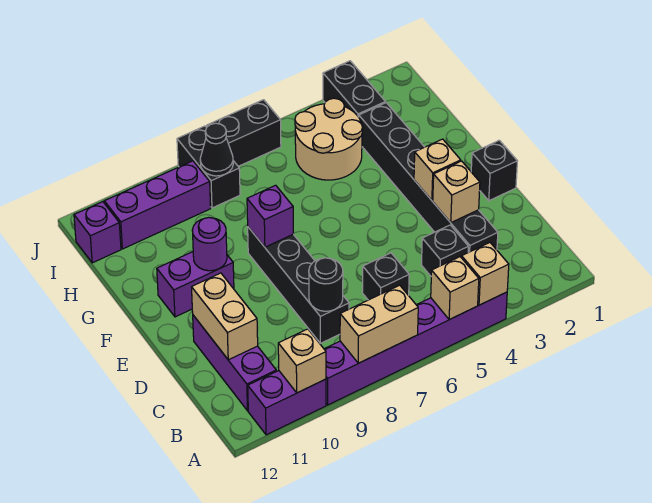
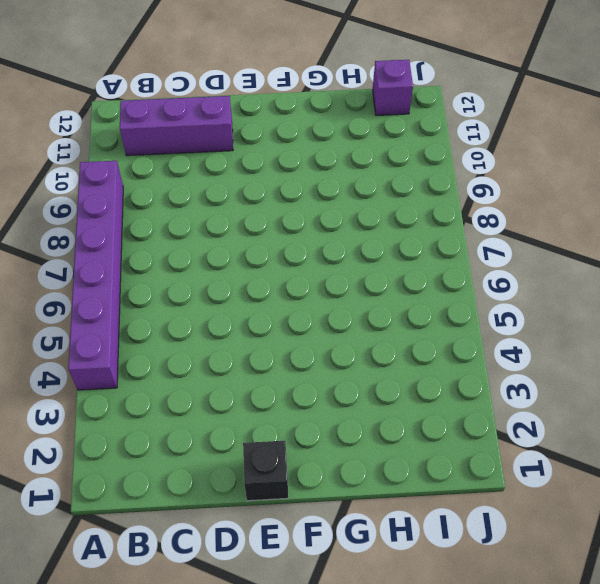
none -> purple 1x2 brick [248,371,326,435]
none -> black 1x6 brick [359,103,498,252]
none -> black 1x1 brick [421,225,468,276]

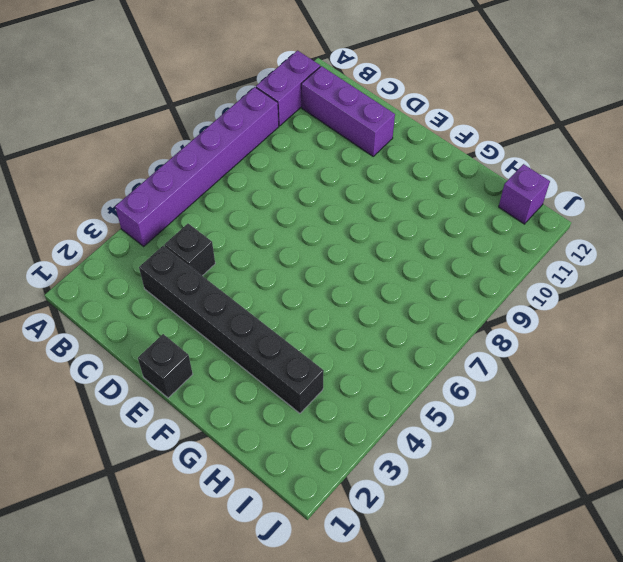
none -> black 1x1 brick [362,253,409,300]
none -> black 1x4 brick [248,227,349,343]
none -> purple 1x2 brick [157,252,234,317]

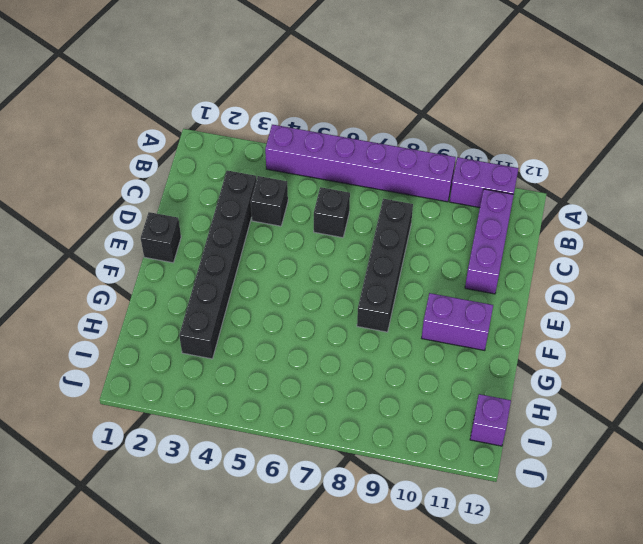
none -> tan 2x2 round brick [295,98,363,180]
none -> black 1x2 brick [323,61,385,117]
none -> black 1x2 brick [177,126,240,208]

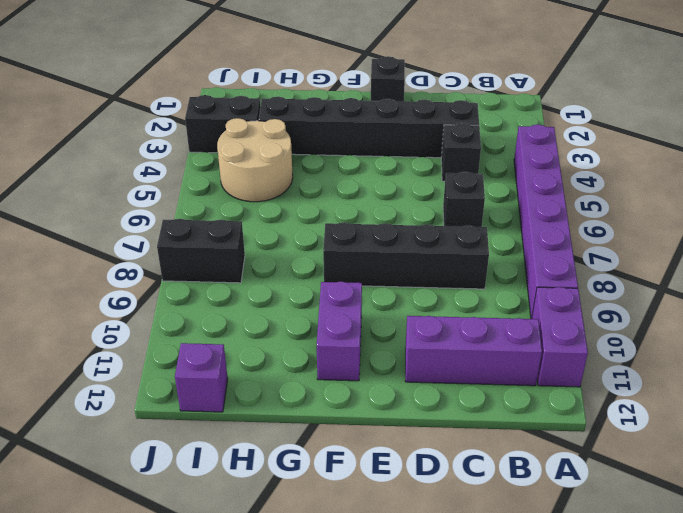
none -> purple 1x3 brick [104,161,211,249]
none -> black 1x2 brick [207,100,281,166]
none -> tan 1x1 brick [462,243,509,305]

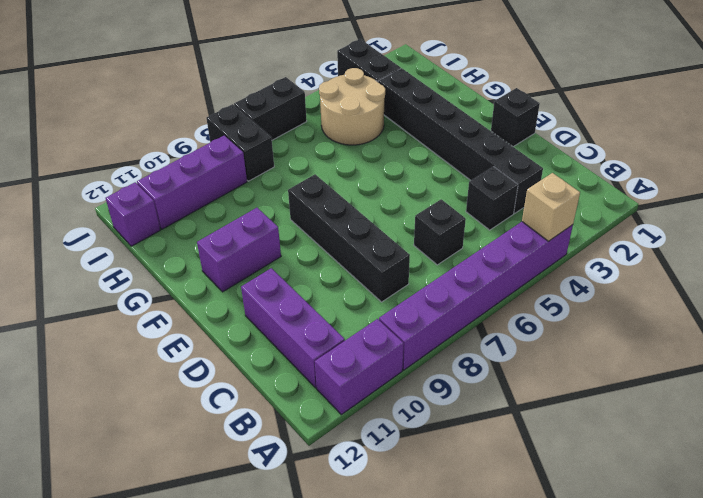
none -> tan 1x1 brick [431,257,479,320]
none -> tan 1x2 brick [340,285,418,363]
none -> tan 1x1 brick [278,329,326,393]

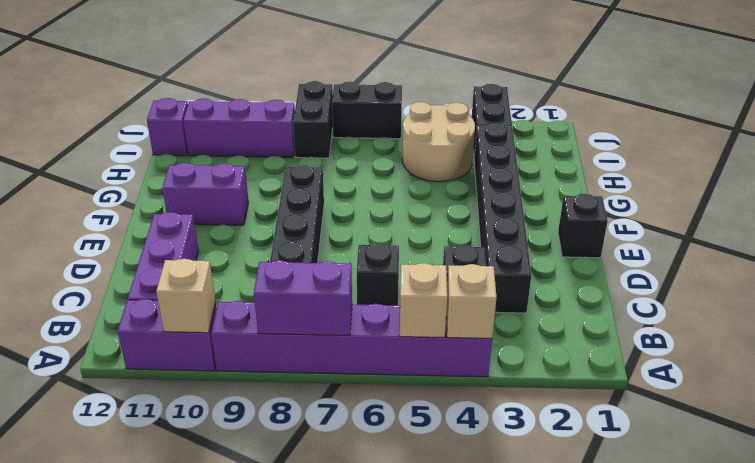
purple 1x2 brick [254,260,352,336] -> tan 1x2 brick [340,285,418,363]
none -> black 1x1 round brick [309,258,343,311]
none -> tan 1x2 brick [192,273,258,360]
none -> tan 1x1 brick [433,161,480,223]

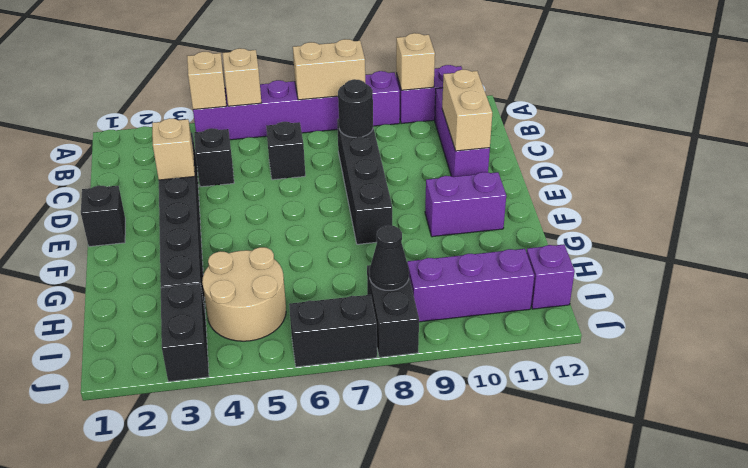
none -> tan 1x1 brick [414,139,461,200]
none -> purple 1x1 brick [247,185,293,247]
none -> purple 1x1 round brick [192,218,227,271]

